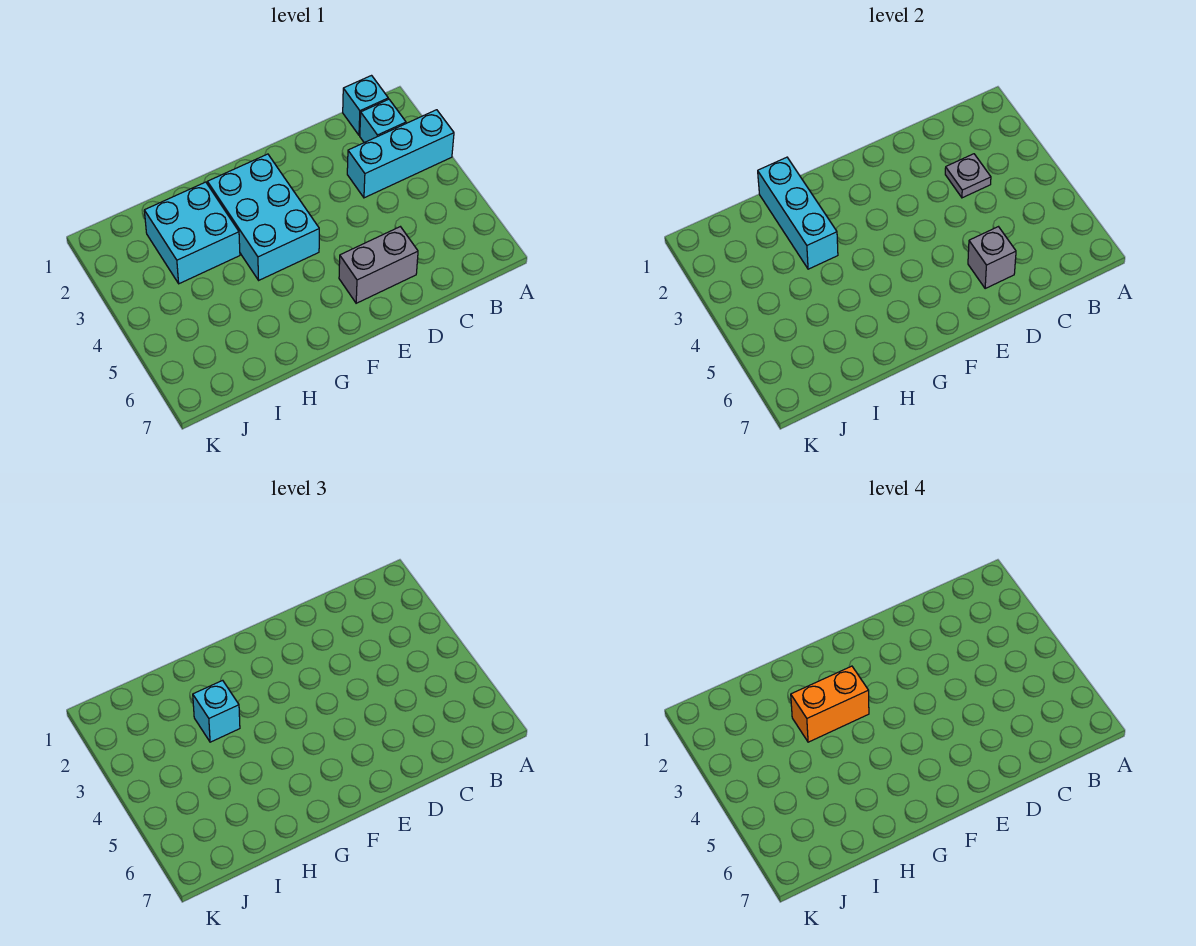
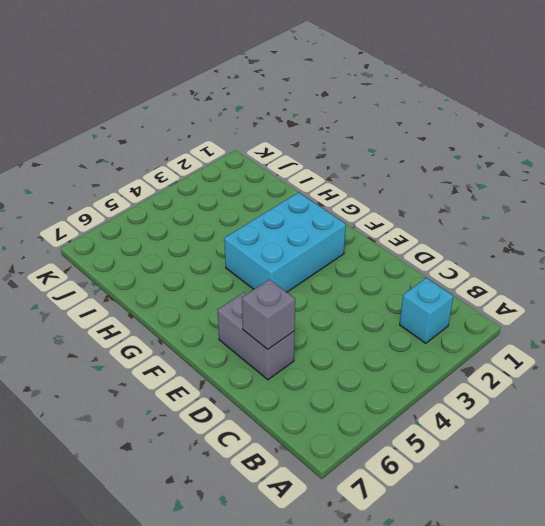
none -> cyan 1x3 brick [347,110,454,198]
none -> cyan 1x1 brick [343,76,388,135]

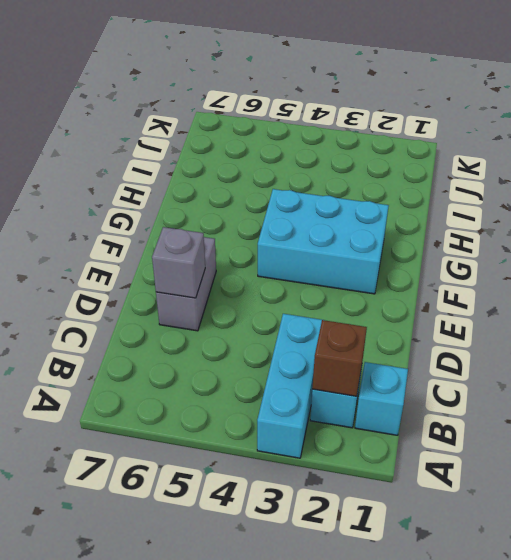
brown 1x1 brick [312,320,367,396] -> none
none -> cyan 2x2 brick [144,182,240,284]
none -> grey 1x1 plate [945,154,991,198]

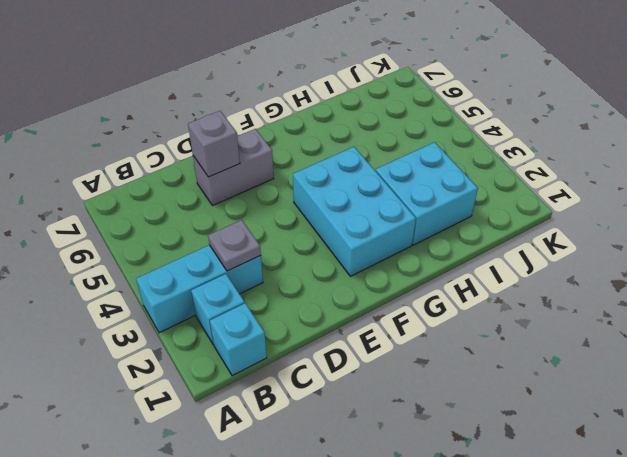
none -> cyan 1x3 brick [758,157,838,269]
none -> cyan 1x1 brick [193,680,240,742]

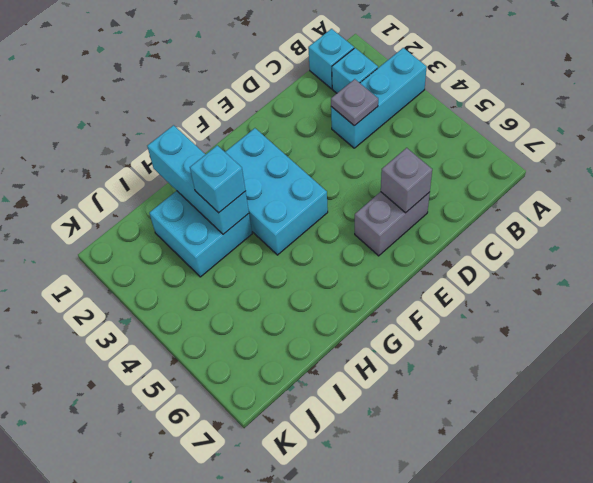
none -> orange 1x2 brick [791,666,869,742]

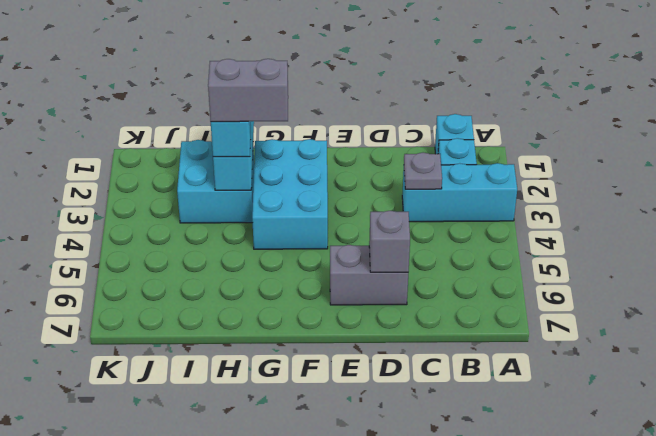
grey 1x2 brick [208,59,288,122] -> orange 1x2 brick [791,666,869,742]

